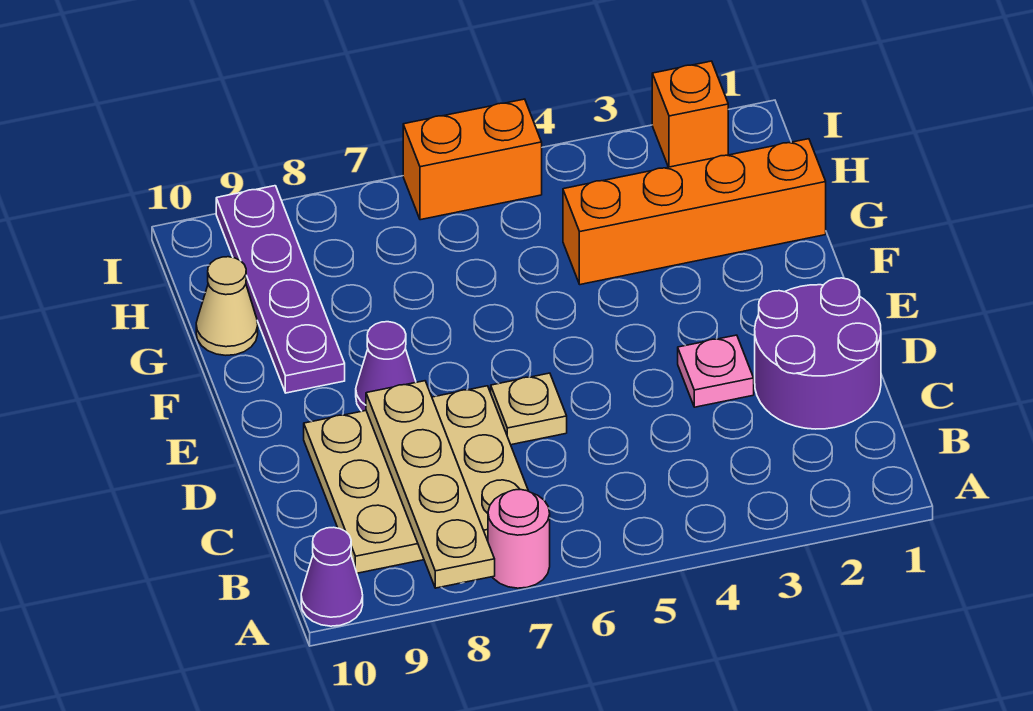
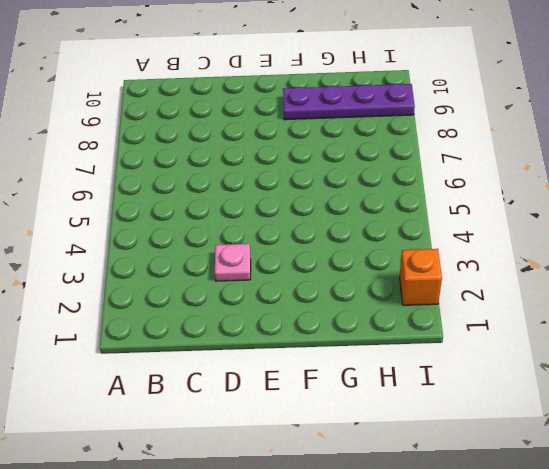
none -> pink 1x1 round brick [488,489,550,588]
none -> purple 1x1 cone [301,527,363,626]
none -> tan 3x3 plate [304,386,528,573]

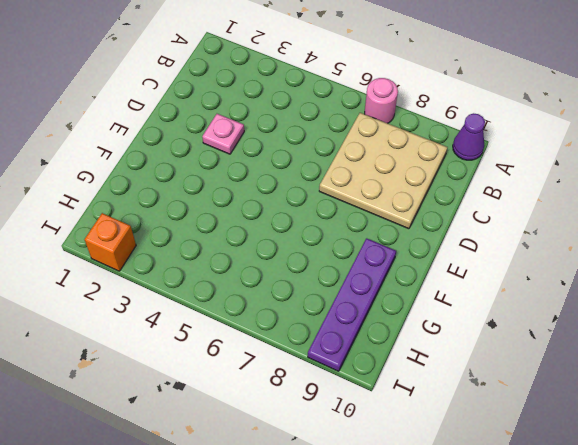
none -> purple 2x2 round brick [755,278,881,429]
none -> tan 1x1 plate [491,373,567,445]
none -> purple 1x1 cone [356,322,416,411]

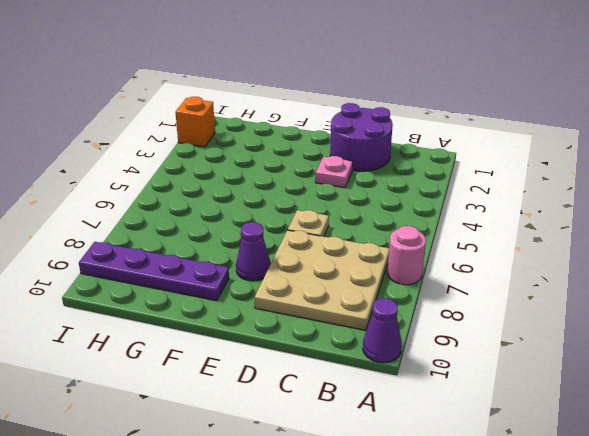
none -> orange 1x4 brick [563,139,826,285]
none -> tan 1x1 cone [196,257,258,355]
none -> orange 1x2 brick [403,99,542,220]

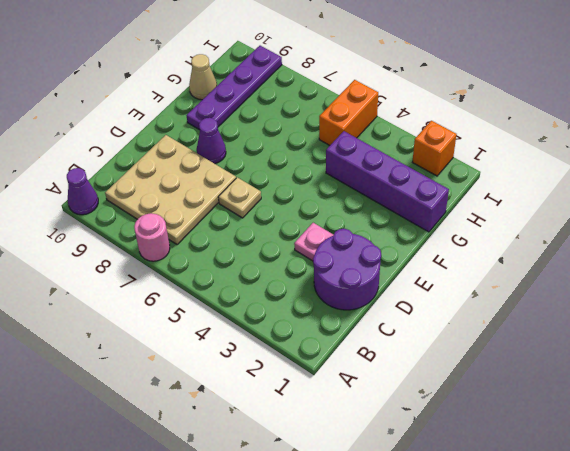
purple 1x4 brick [326,131,449,232] -> orange 1x4 brick [563,139,826,285]
orange 1x2 brick [319,80,378,145] -> orange 1x2 brick turned to [403,99,542,220]
none -> tan 1x4 plate [366,381,495,588]

